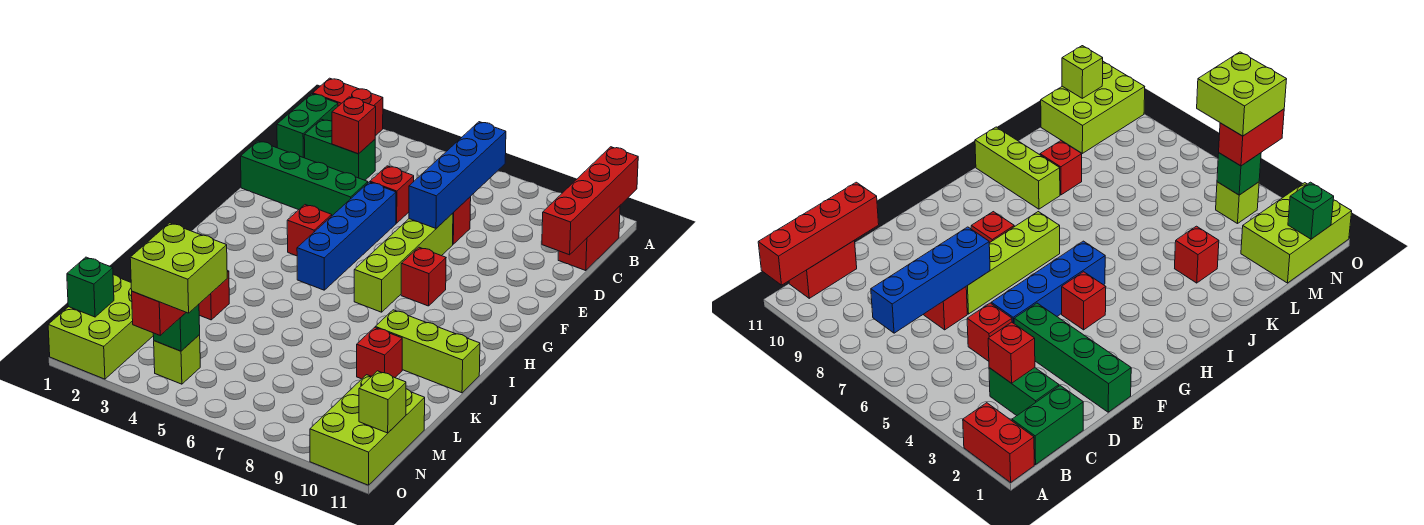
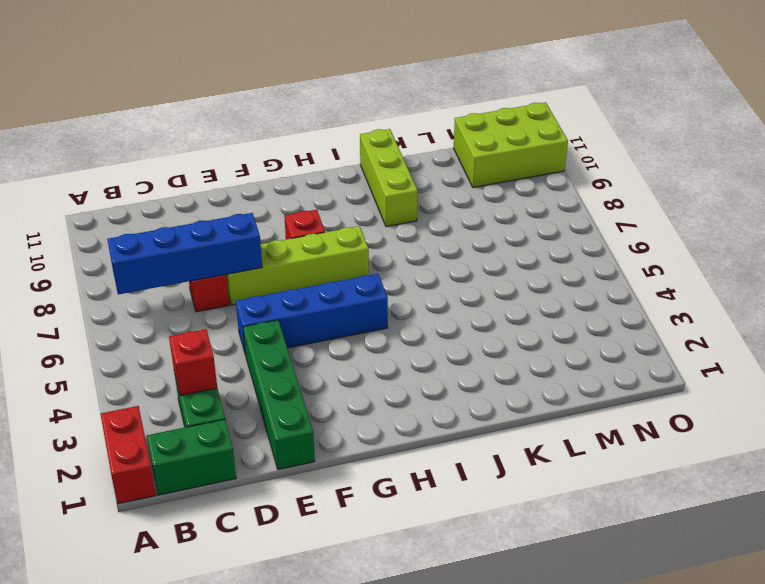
none -> red 1x2 brick [558,206,620,271]
none -> red 1x1 brick [370,166,414,223]
none -> red 1x1 brick [287,205,332,256]

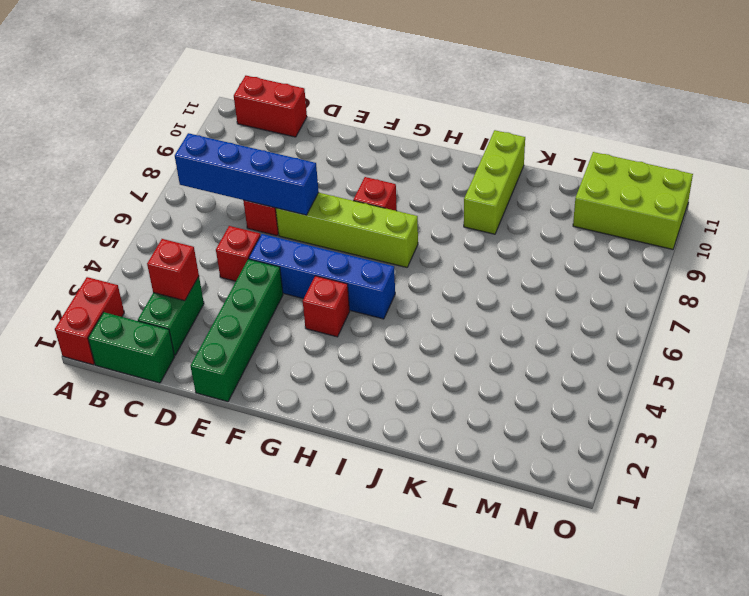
none -> red 1x1 brick [199,271,229,320]
none -> red 1x1 brick [357,327,402,379]
none -> lime 2x3 brick [48,275,154,379]

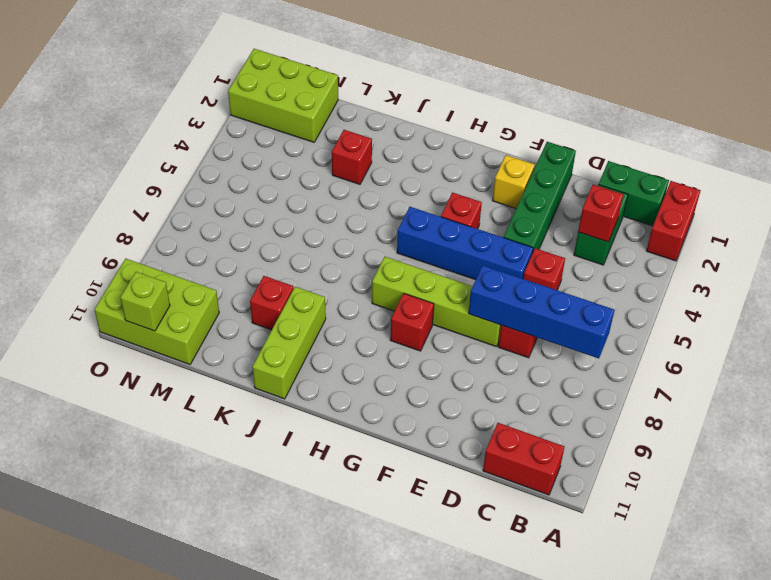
yellow 1x1 brick [493,155,535,208] -> none
none -> lime 1x1 brick [154,335,200,384]
none -> red 1x4 brick [542,147,638,255]
none -> green 1x1 brick [67,257,114,317]

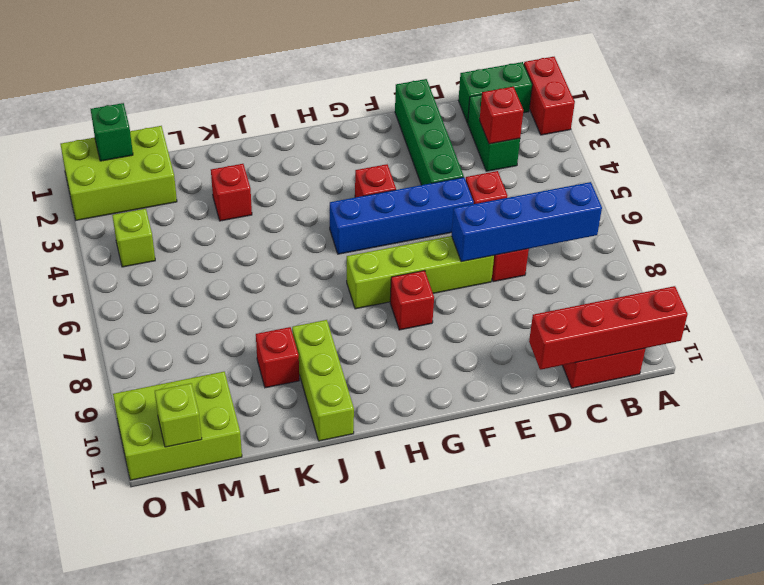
none -> green 1x1 brick [153,304,200,351]
none -> red 1x2 brick [132,291,186,335]
none -> lime 2x2 brick [130,223,227,313]

